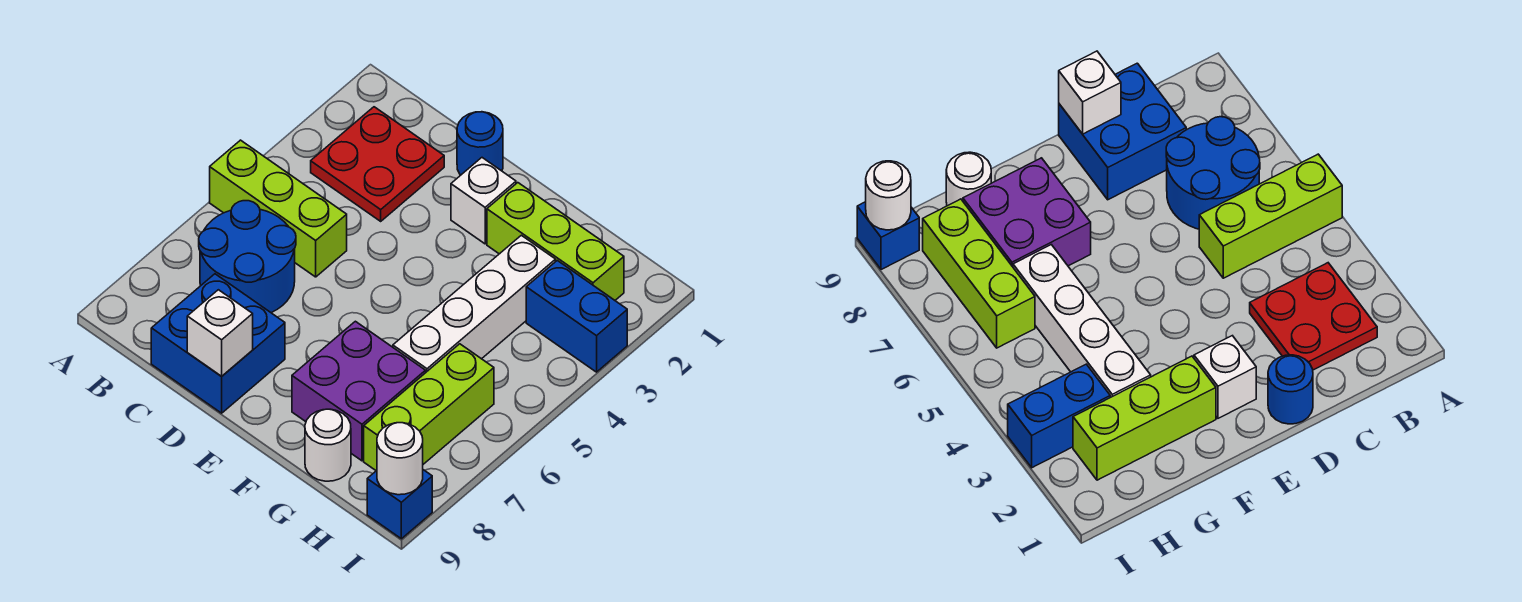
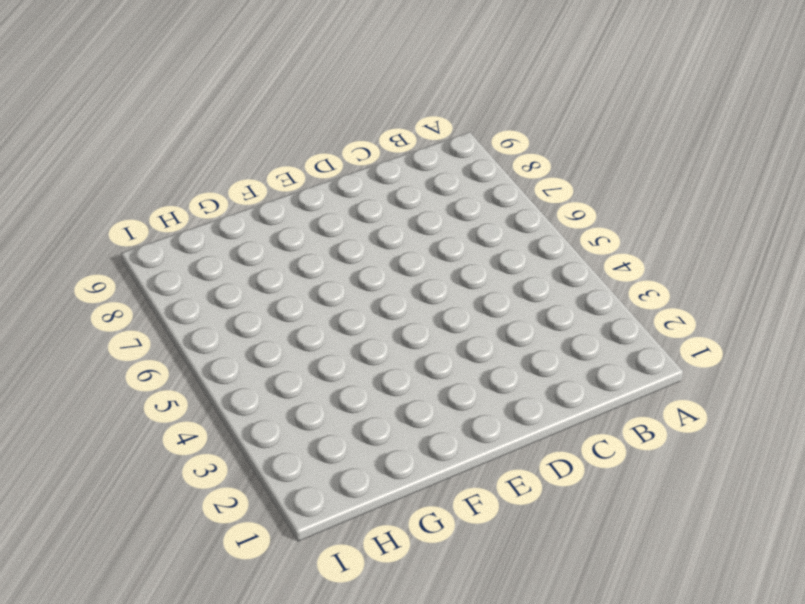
none -> lime 1x3 brick [210,140,347,277]
none -> red 2x2 plate [311,107,444,221]
none -> blue 2x2 round brick [199,201,296,313]

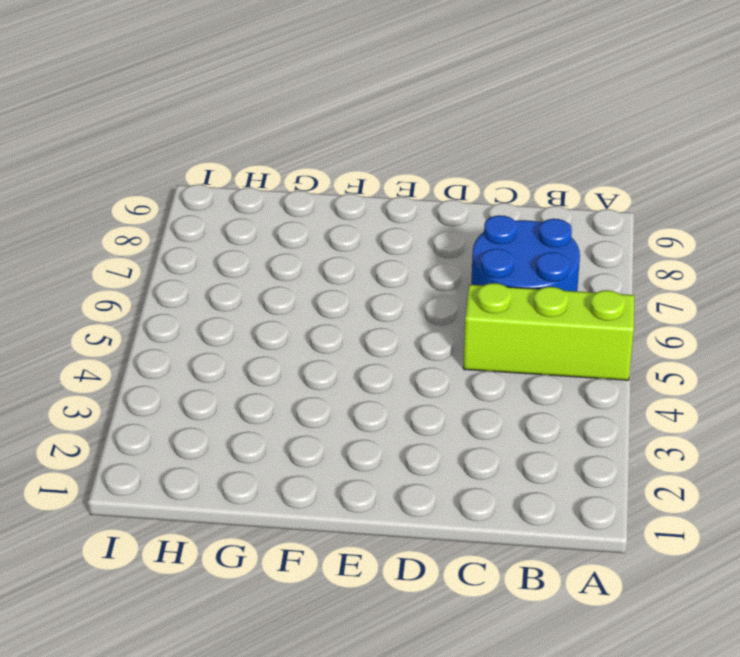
none -> red 2x2 plate [311,107,444,221]
none -> blue 2x2 brick [151,274,285,413]
none -> blue 1x1 round brick [457,112,503,175]

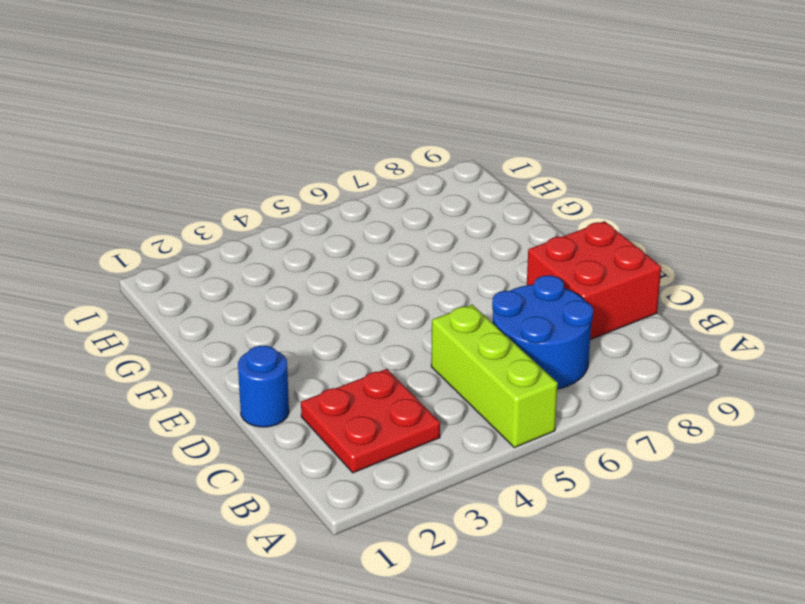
red 2x2 brick [527,221,661,340] -> blue 2x2 brick [151,274,285,413]
none -> white 1x1 brick [451,158,516,244]
none -> lime 1x3 brick [487,183,624,300]
none -> purple 2x2 brick [292,321,426,461]

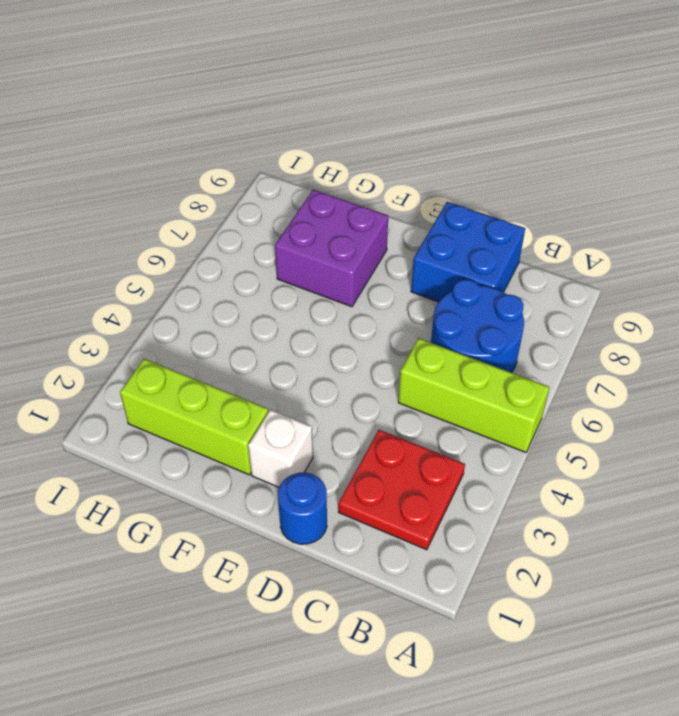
none -> white 1x4 brick [393,235,556,372]
none -> white 1x1 round brick [305,409,351,481]
none -> blue 1x2 brick [526,260,627,372]

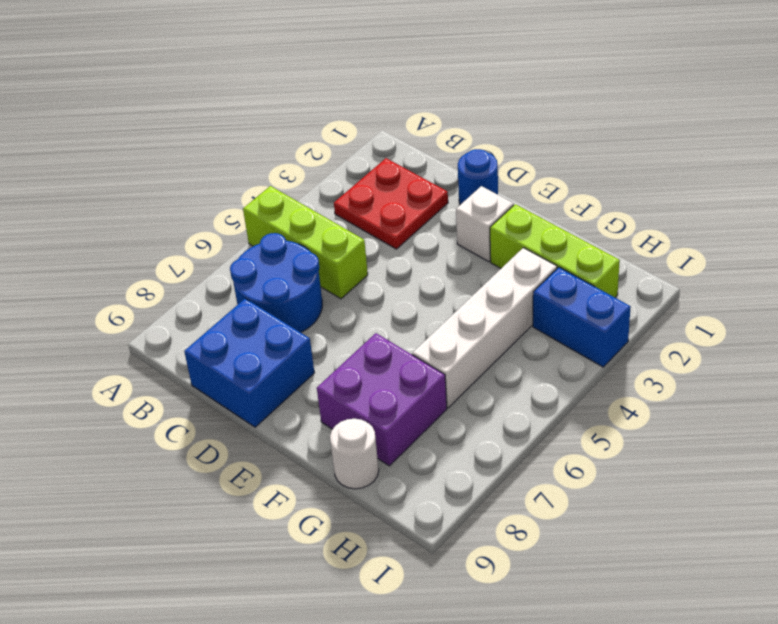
none -> lime 1x3 brick [364,344,494,471]
none -> blue 1x1 brick [367,470,432,539]
none -> white 1x1 brick [187,290,253,376]

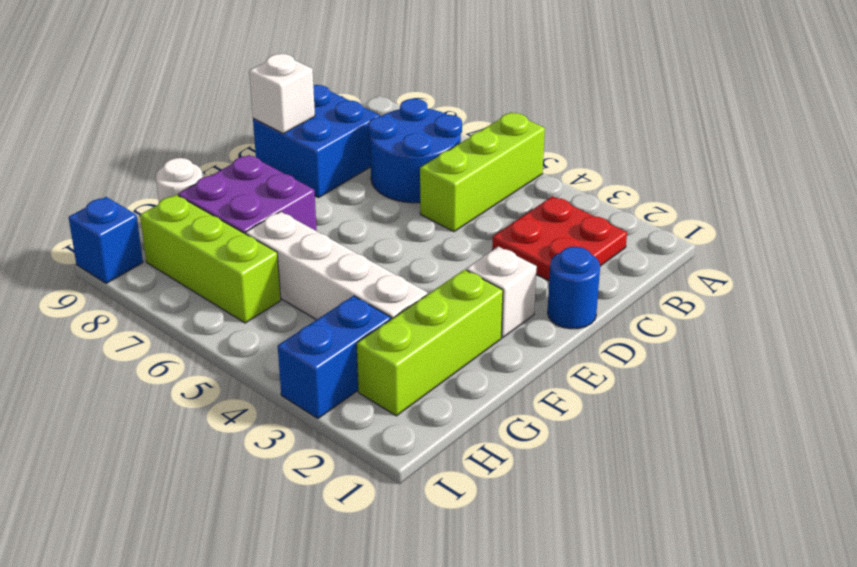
none -> white 1x1 round brick [377,423,423,495]

